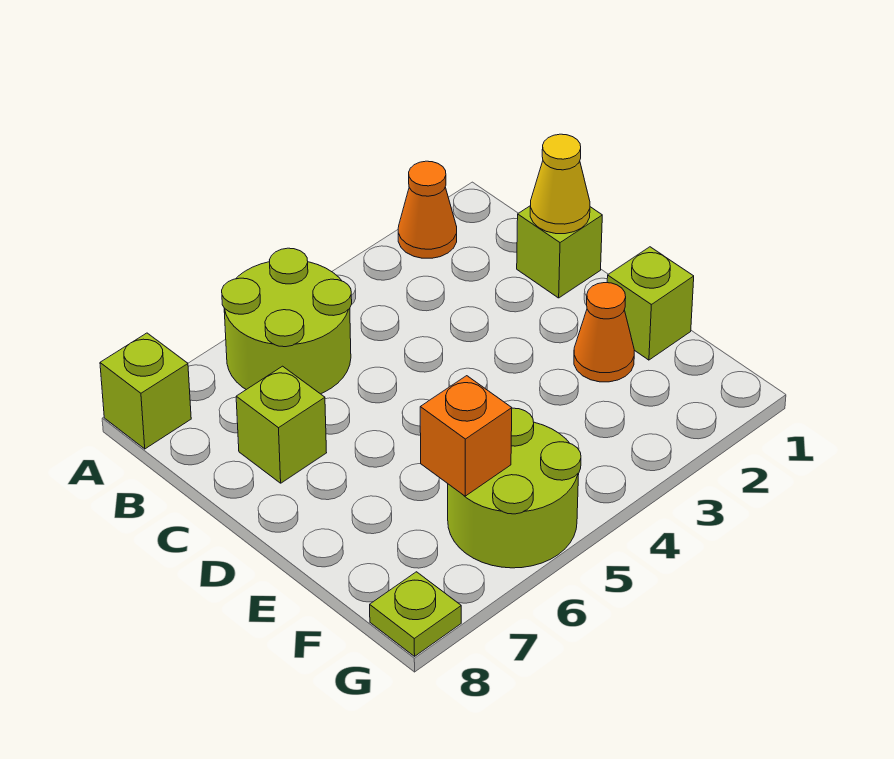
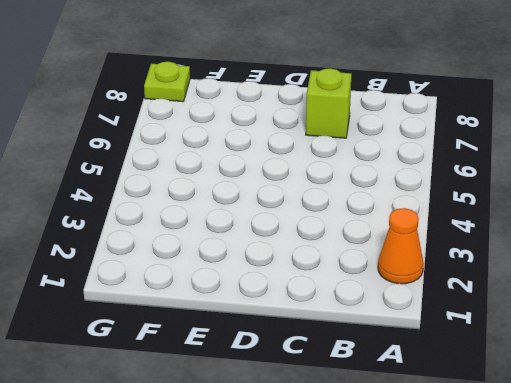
none -> lime 2x2 round brick [222,248,352,394]
none -> lime 1x1 brick [100,333,191,449]

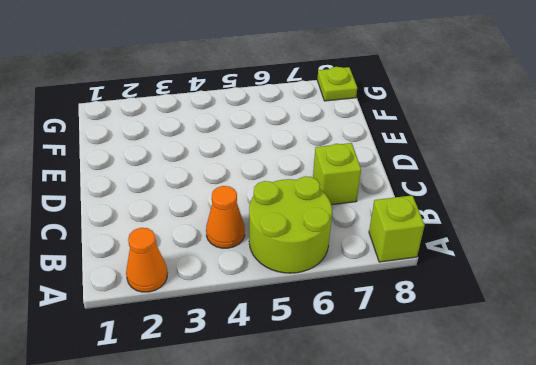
orange 1x1 cone [206,186,245,248] -> orange 1x1 cone moved to [574,283,634,382]
none -> lime 1x1 brick [517,206,602,298]
none -> lime 1x1 brick [607,247,694,360]

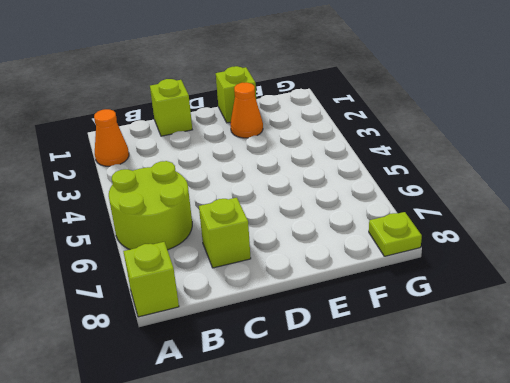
none -> lime 2x2 round brick [448,408,581,568]
none -> yellow 1x1 cone [530,134,590,234]

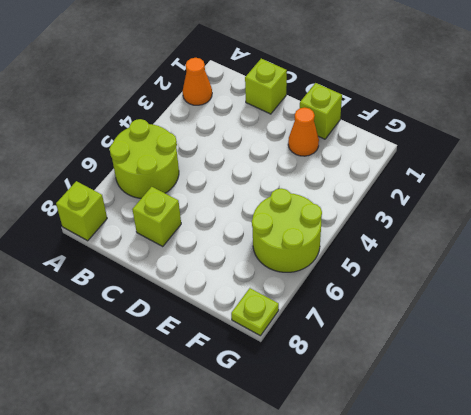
none -> yellow 1x1 cone [530,134,590,234]
none -> orange 1x1 brick [420,376,512,496]

